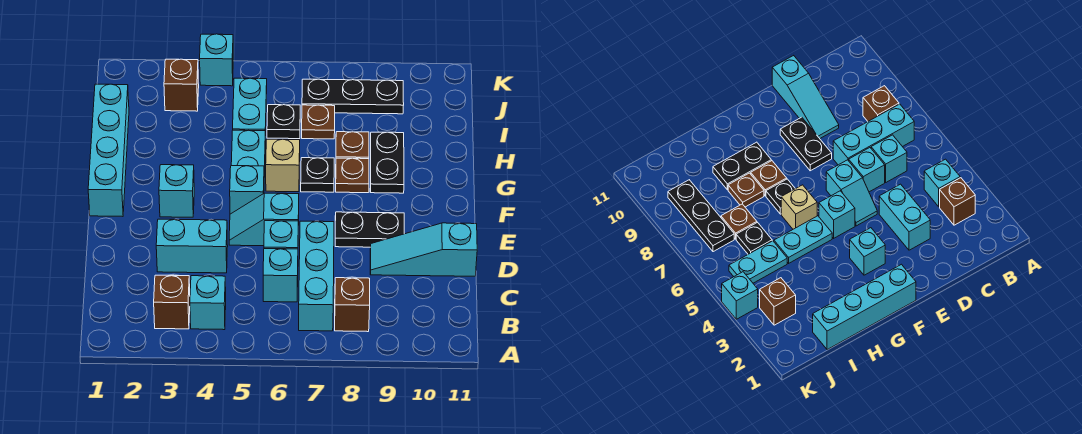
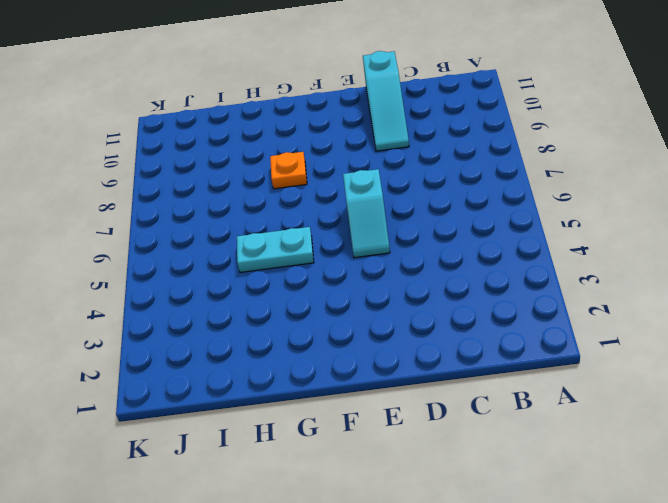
orange 1x1 plate [270,152,307,189] -> brown 1x1 plate [336,158,369,193]
none -> brown 1x1 brick [154,275,190,329]
none -> cyan 1x1 brick [190,276,226,330]
none -> cyan 1x3 brick [299,221,334,331]

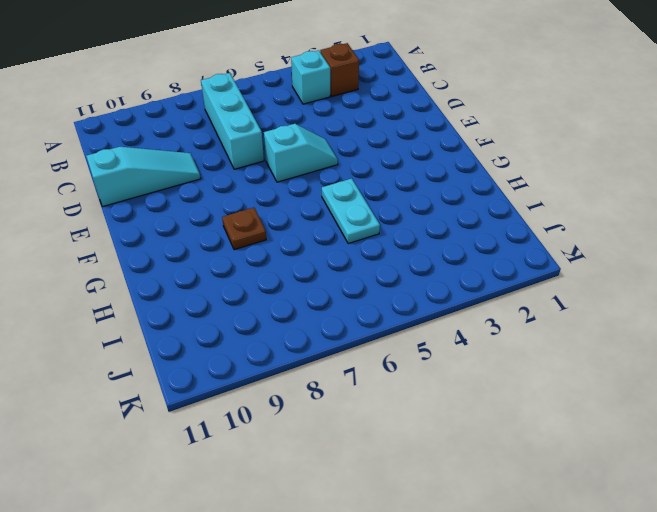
none -> brown 1x1 brick [335,278,370,332]
none -> cyan 1x1 brick [263,249,298,302]
none -> cyan 1x2 brick [156,219,228,273]

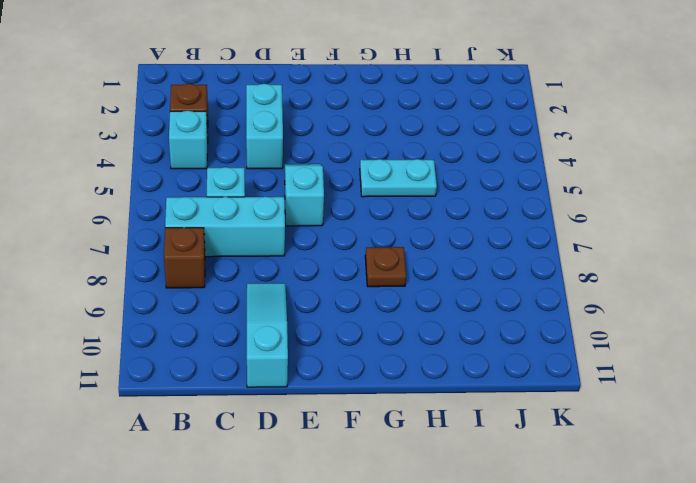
none -> cyan 1x1 brick [264,221,298,249]
none -> black 1x2 plate [335,212,404,247]
none -> cyan 1x4 brick [88,84,129,216]

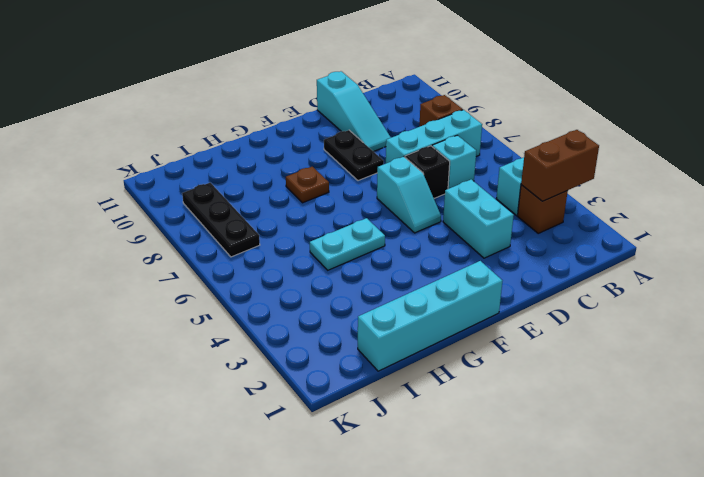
brown 1x2 brick [521,130,599,201] -> none
black 1x1 brick [405,146,450,198] -> cyan 1x1 brick [264,221,298,249]
none -> cyan 1x1 brick [159,165,194,217]
none -> cyan 1x1 brick [230,166,264,214]
none -> tan 1x1 brick [266,139,300,192]

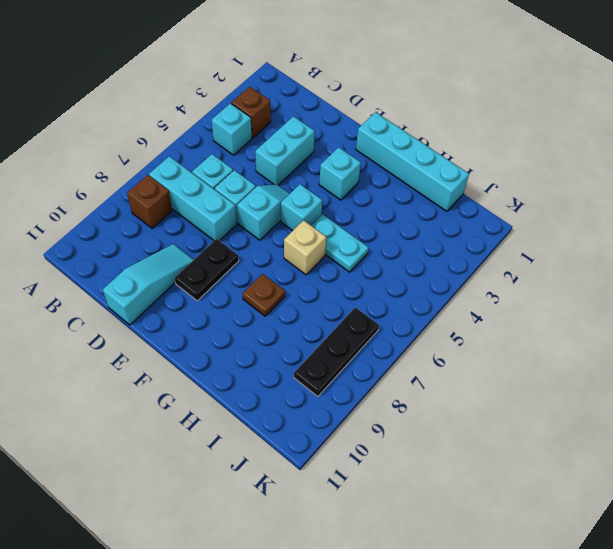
none -> black 1x1 plate [301,158,334,192]
none -> black 1x2 plate [370,132,404,193]
none -> brown 1x1 plate [336,132,369,159]

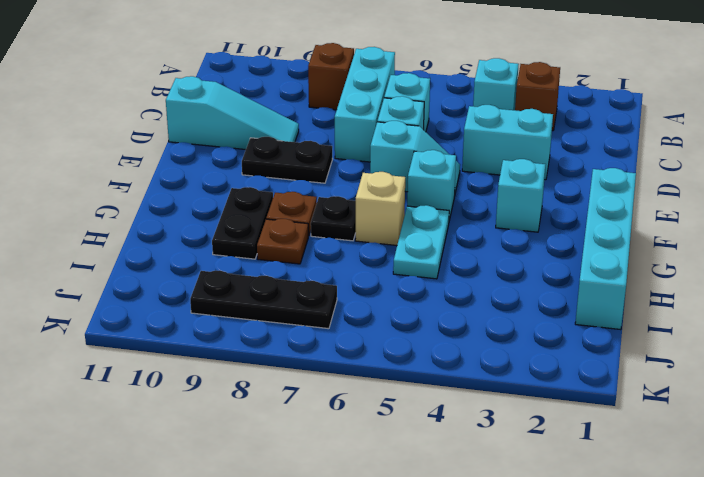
none -> cyan 1x2 plate [233,78,267,136]
none -> black 1x1 plate [267,105,300,139]
none -> brown 1x1 plate [302,105,335,139]

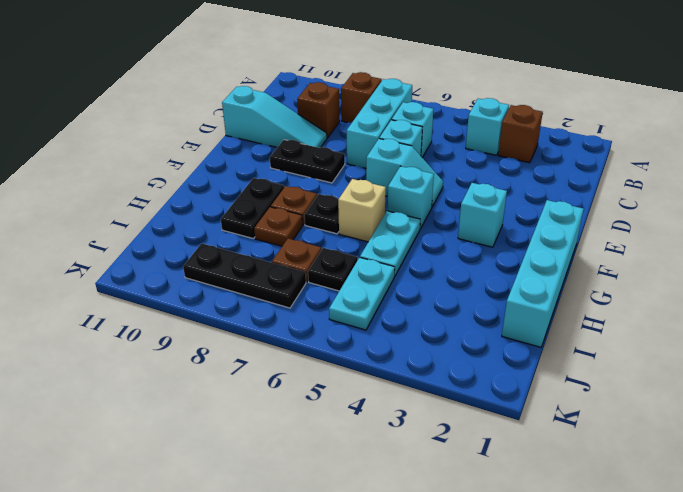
brown 1x1 brick [297,82,340,138] -> brown 1x1 brick moved to [164,59,199,111]
none -> cyan 1x2 brick [156,219,228,273]
none -> cyan 1x1 brick [200,34,233,86]

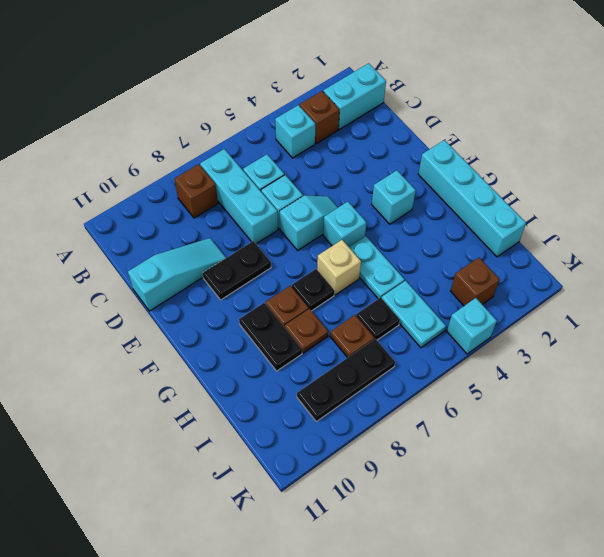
cyan 1x2 brick [323,63,386,129] -> cyan 1x2 brick moved to [156,219,228,273]

